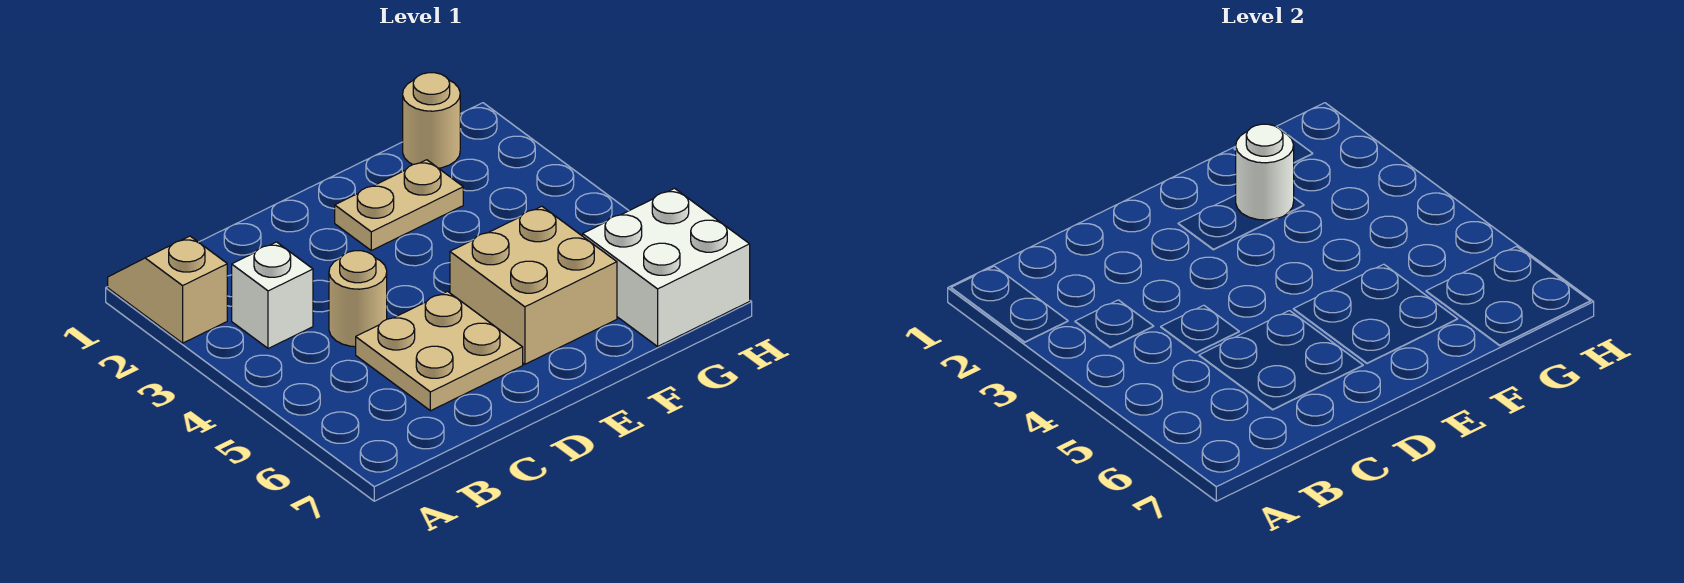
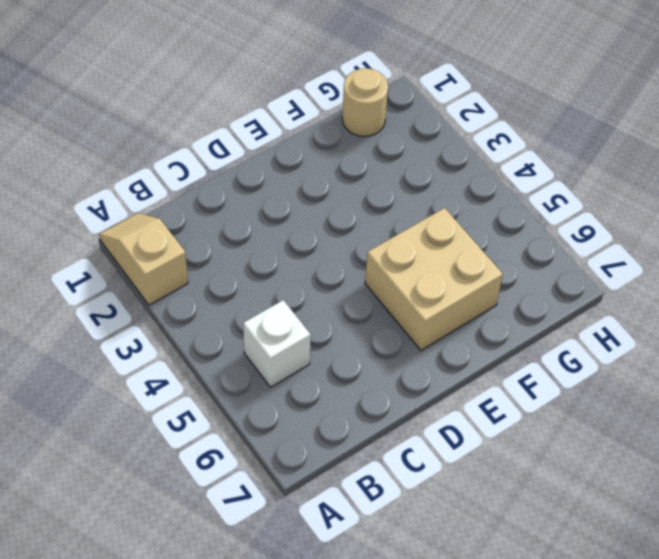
white 1x1 brick [243,300,311,387] -> white 1x1 brick moved to [232,242,313,349]
none -> tan 1x1 round brick [329,251,387,347]
none -> tan 2x2 plate [356,291,523,411]

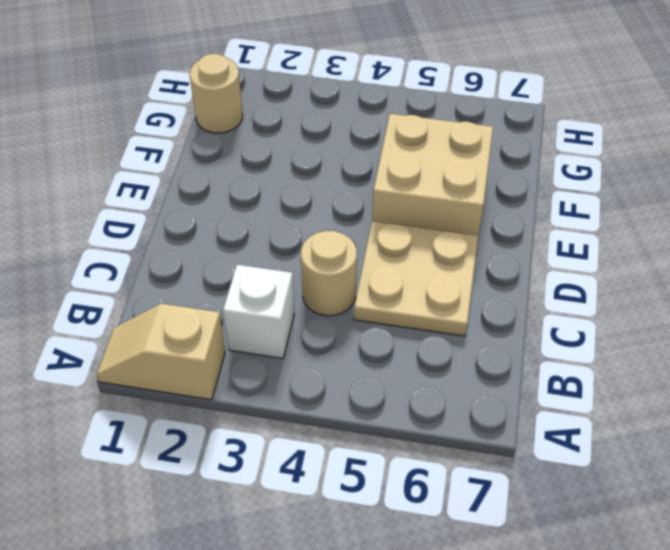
none -> tan 1x2 plate [335,160,463,251]
none -> white 2x2 brick [583,188,750,346]

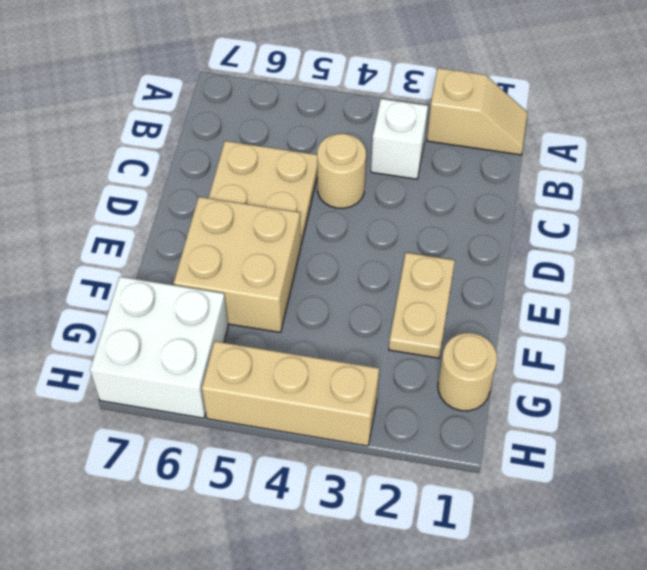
tan 1x3 brick [202,341,379,446] -> none
none -> white 1x1 round brick [1236,124,1294,220]

